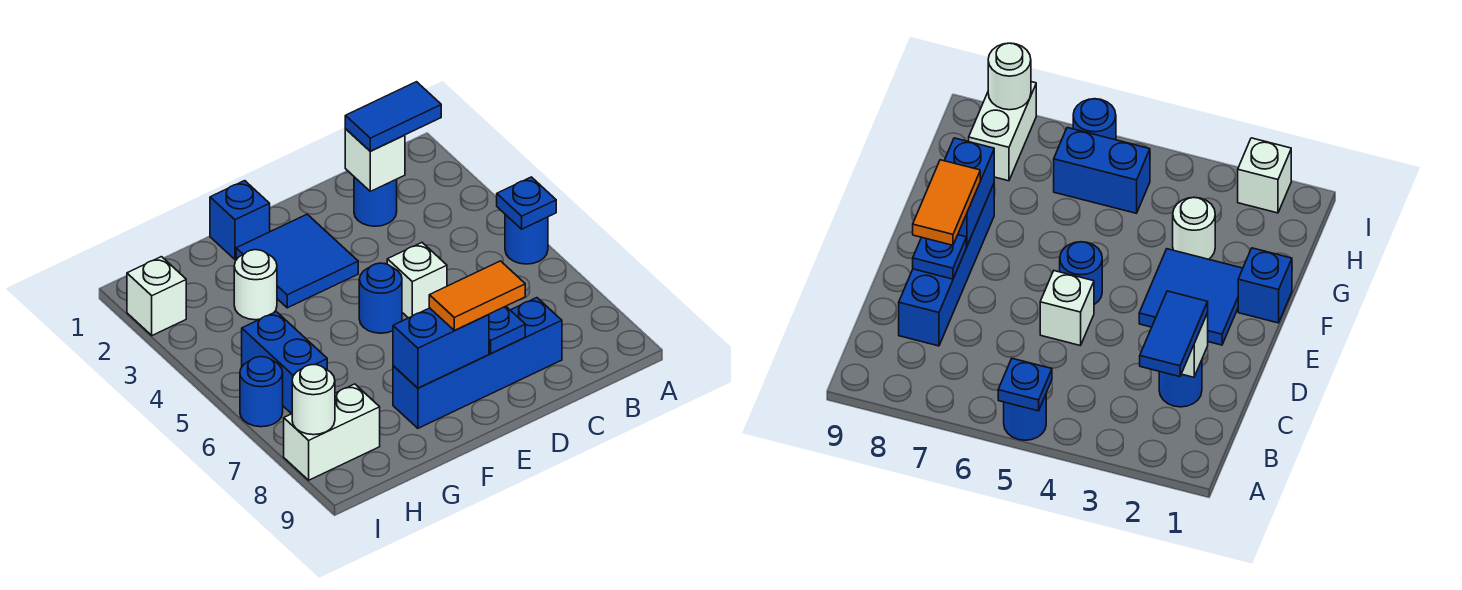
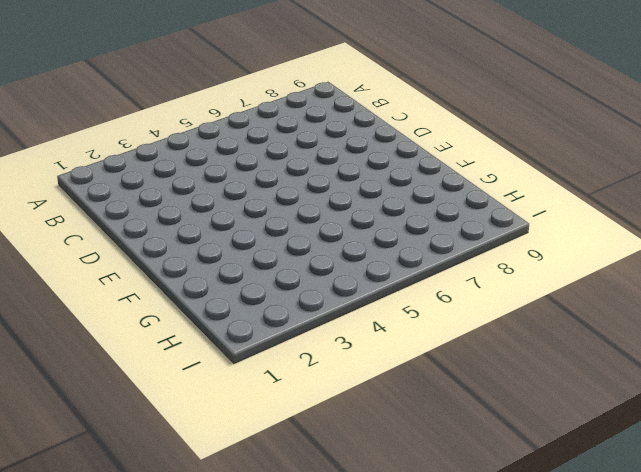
none -> blue 1x1 round brick [505,215,548,264]
none -> blue 1x1 round brick [354,177,397,226]
none -> blue 1x4 brick [393,298,562,428]

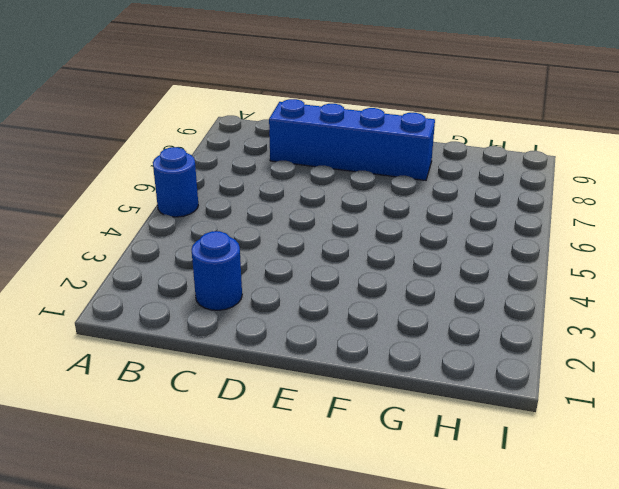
none -> white 1x1 brick [387,243,447,318]
none -> blue 2x2 tile [236,214,358,308]
none -> blue 1x1 round brick [359,263,402,333]

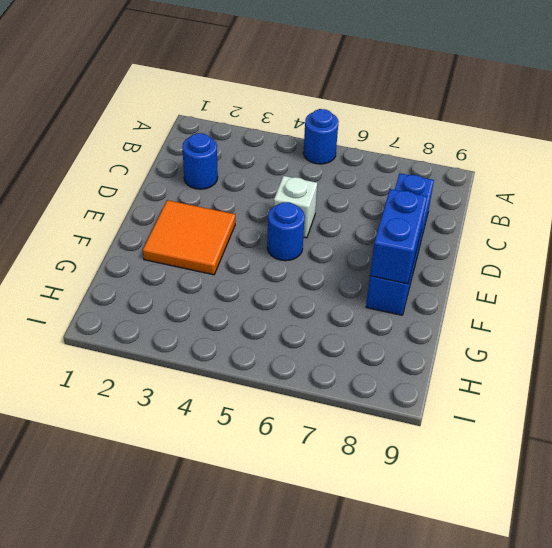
orange 2x2 tile [143,200,235,275] -> blue 2x2 tile [236,214,358,308]
none -> blue 1x1 brick [210,181,270,260]
none -> white 1x1 round brick [234,250,277,320]
none -> blue 1x2 brick [242,312,327,414]

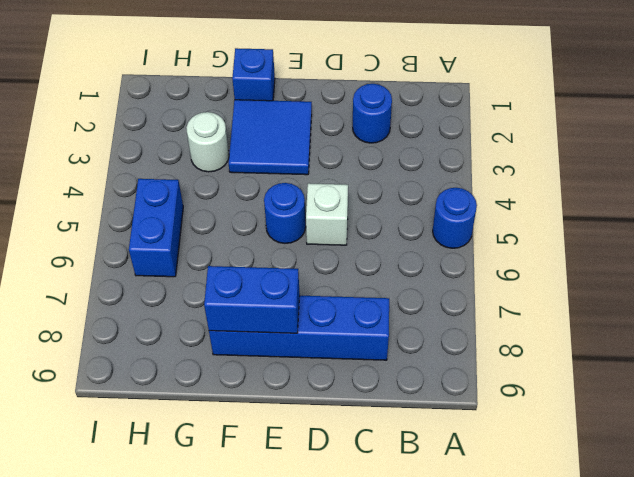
none -> white 1x2 brick [284,384,380,480]
none -> white 1x1 brick [127,257,186,335]
none -> blue 1x1 round brick [240,357,283,427]

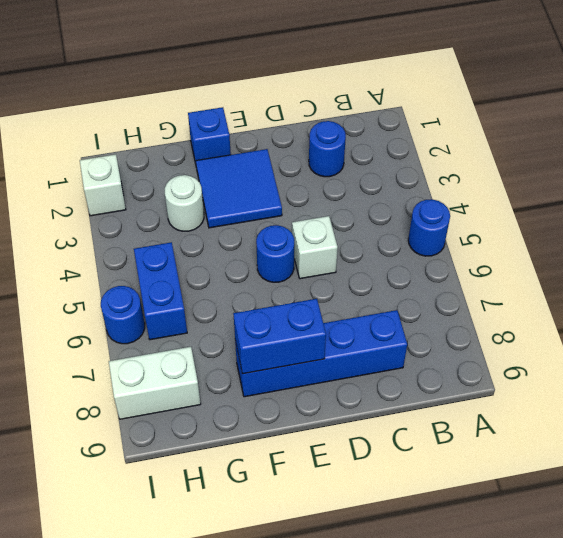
none -> blue 1x1 plate [497,177,556,229]
none -> white 1x1 brick [345,129,405,191]
none -> blue 1x1 plate [489,306,525,353]

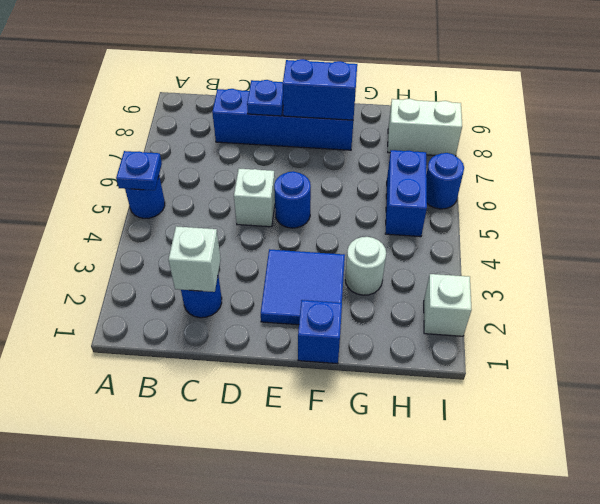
none -> white 1x1 round brick [292,365,335,435]
none -> blue 1x2 tile [345,82,441,151]
none -> orange 1x2 tile [429,261,525,331]

